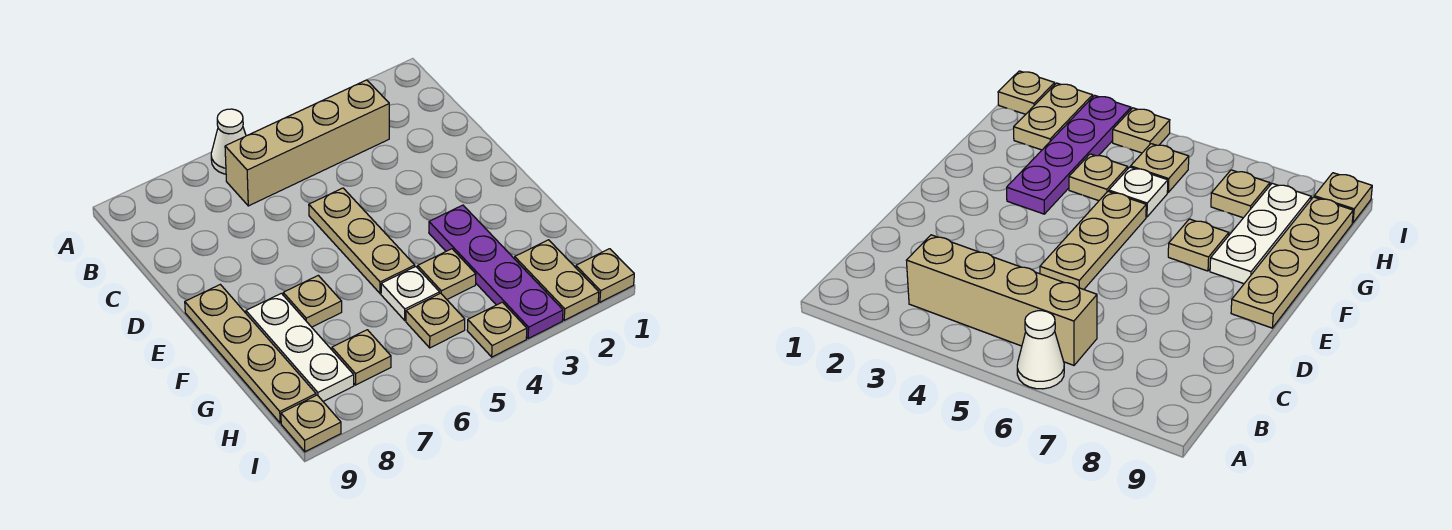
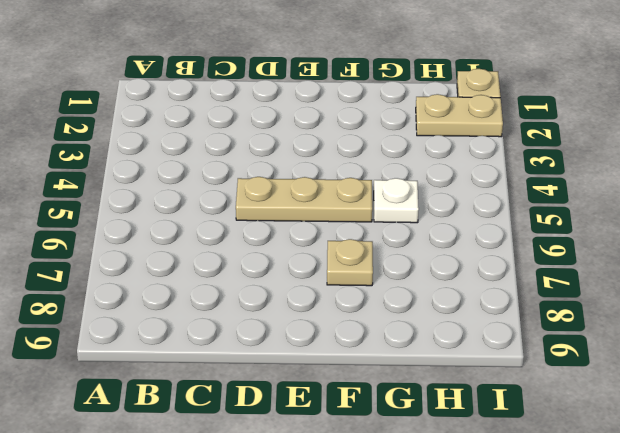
none -> white 1x1 cone [211,109,246,174]
none -> tan 1x4 brick [225,80,389,206]
none -> tan 1x4 plate [185,284,316,423]

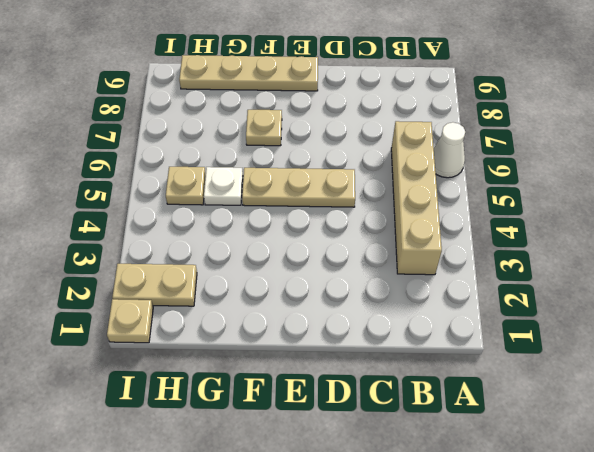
none -> purple 1x4 plate [429,205,563,339]
none -> white 1x3 plate [246,293,354,401]
none -> tan 1x1 plate [418,249,476,299]

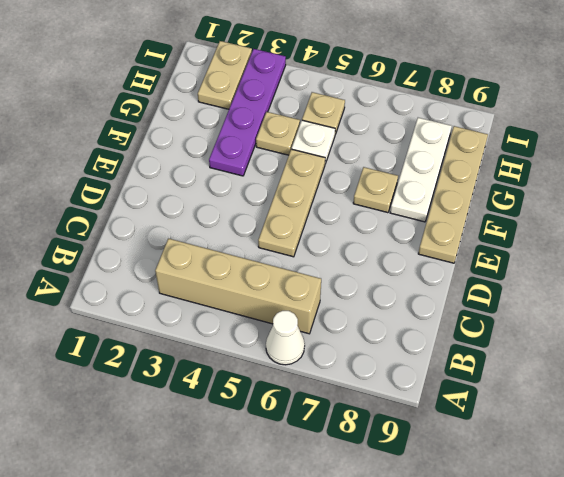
none -> tan 1x1 plate [332,330,391,385]
none -> tan 1x1 plate [576,249,634,302]
none -> tan 1x1 plate [467,302,527,357]

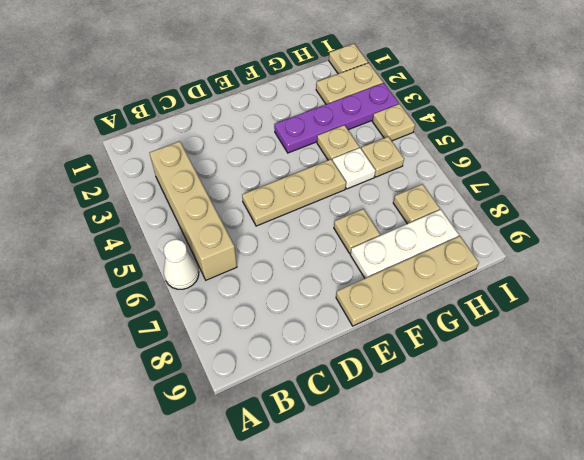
none -> tan 1x1 plate [281,395,341,452]

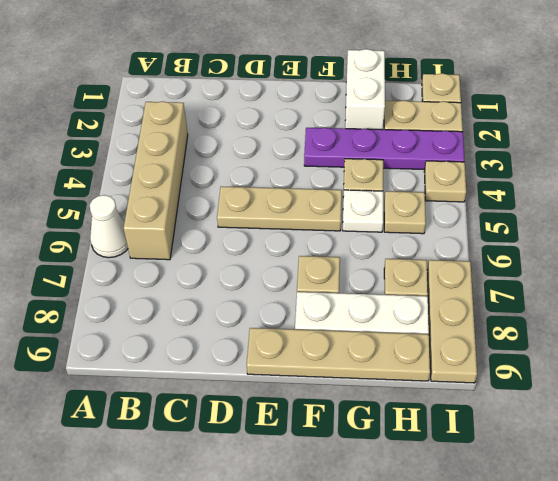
white 1x2 brick [345,49,385,130] -> none
tan 1x3 plate [427,260,477,383] -> tan 1x1 plate [281,395,341,452]

